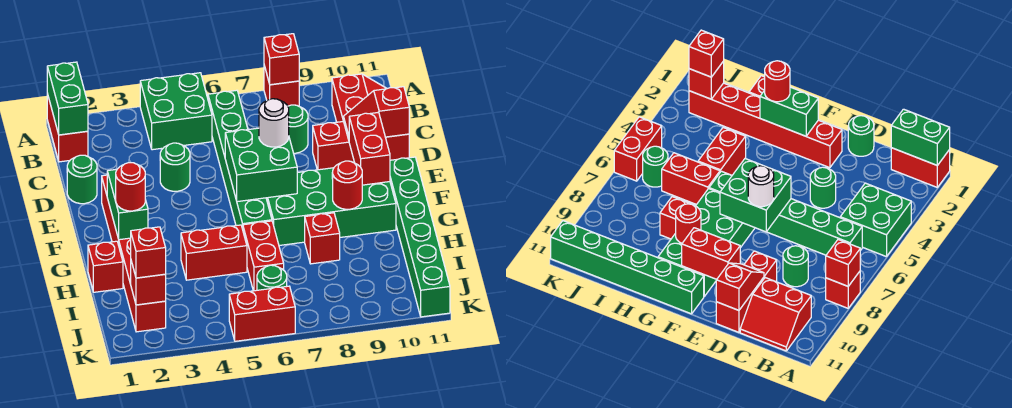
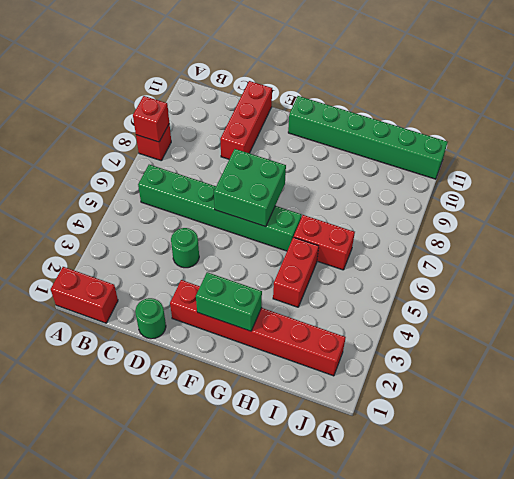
none -> green 2x2 brick [140,73,212,150]
none -> red 2x2 slope [332,74,387,122]
none -> green 1x1 round brick [288,105,308,153]

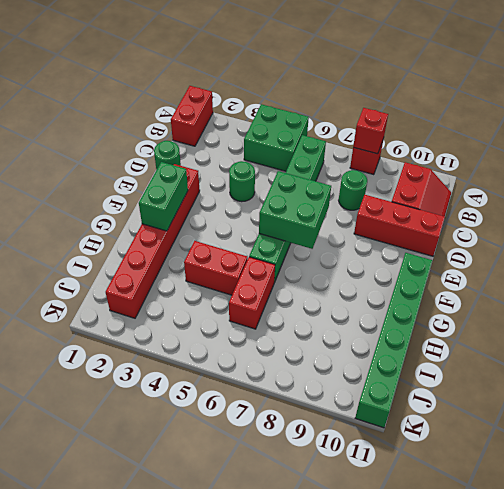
none -> green 2x4 brick [266,168,396,245]
none -> red 1x1 brick [88,241,123,292]
none -> red 1x1 brick [305,213,340,264]

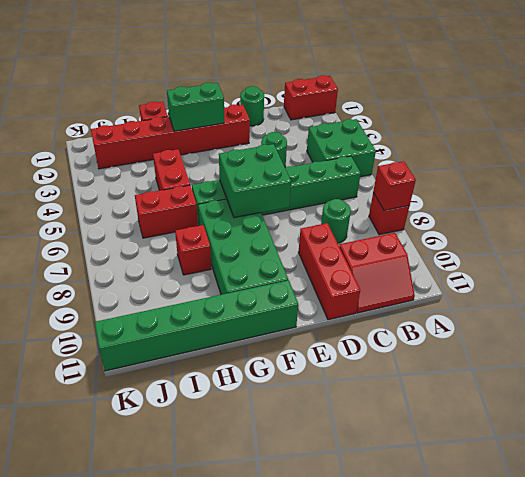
none -> green 1x1 round brick [257,265,287,290]
none -> red 1x2 brick [229,286,295,341]
none -> green 1x2 brick [47,62,88,135]

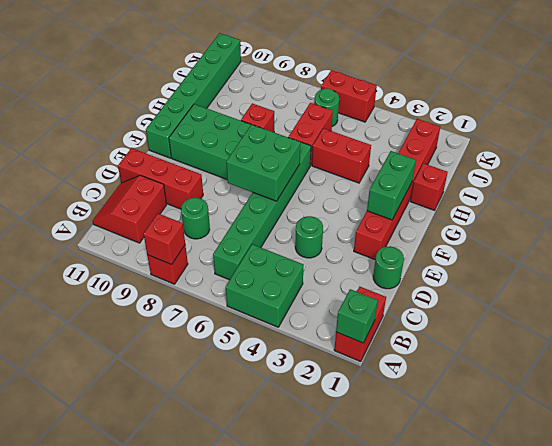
green 1x1 brick [336,289,378,343] -> green 1x2 brick [47,62,88,135]
none -> red 1x2 slope [343,87,409,140]
none -> red 1x2 brick [349,112,390,185]
none -> red 1x1 round brick [333,161,362,209]

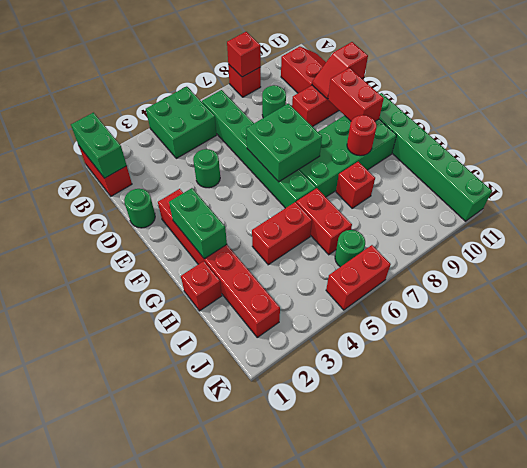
none -> red 1x1 brick [131,261,166,305]
none -> white 1x1 round brick [259,99,289,147]
none -> red 1x1 round brick [116,163,145,211]

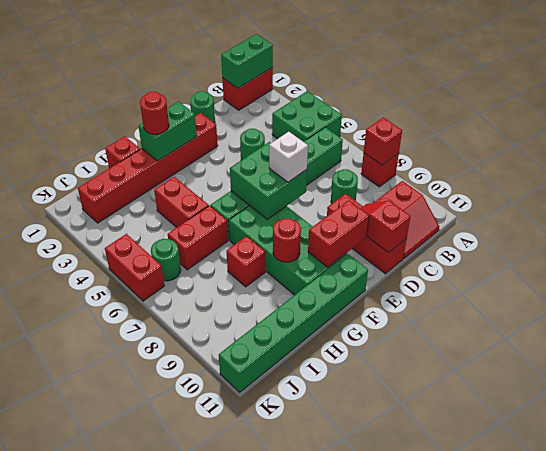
white 1x1 brick [269,132,308,182] -> white 1x1 round brick [259,99,289,147]
none -> red 1x1 brick [131,261,166,305]
none -> red 1x1 brick [131,227,166,278]

